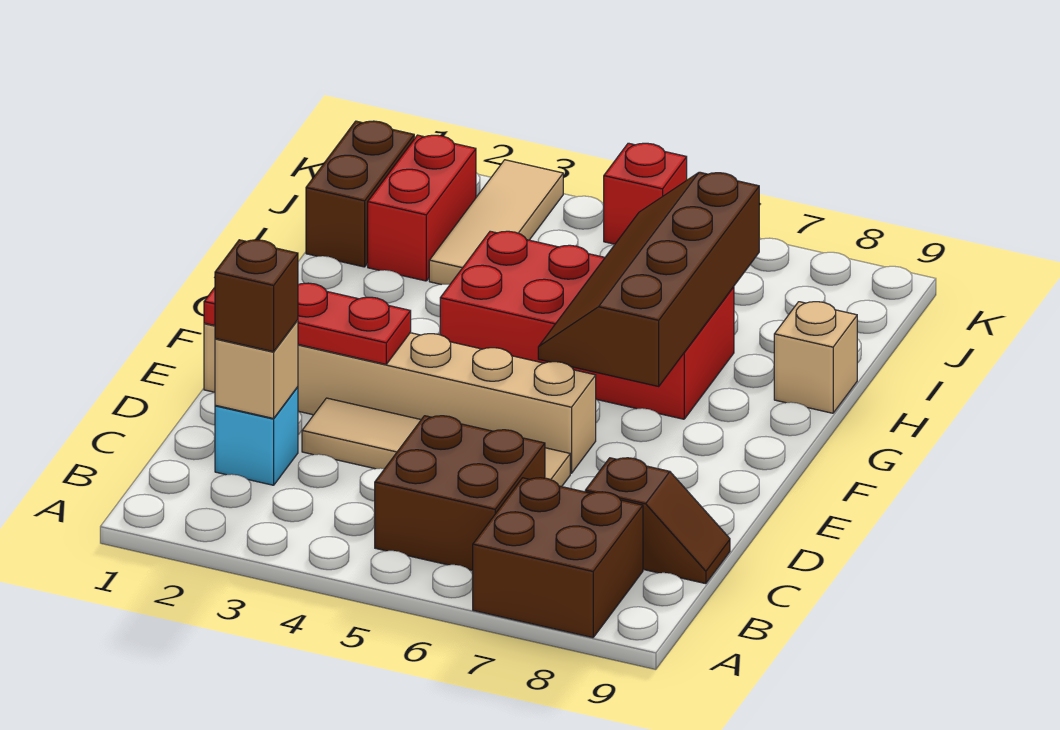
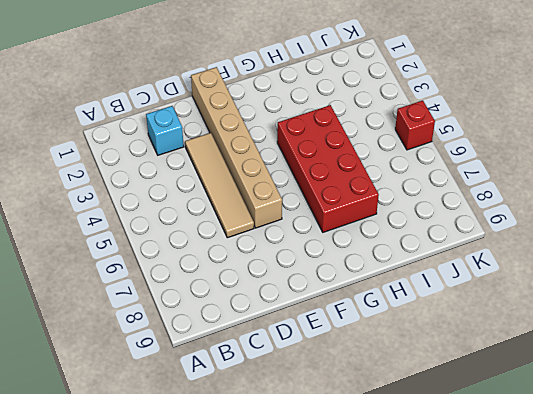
none -> brown 2x2 brick [473,478,643,638]
none -> brown 2x2 brick [375,416,545,570]
none -> brown 1x2 slope [585,458,730,584]

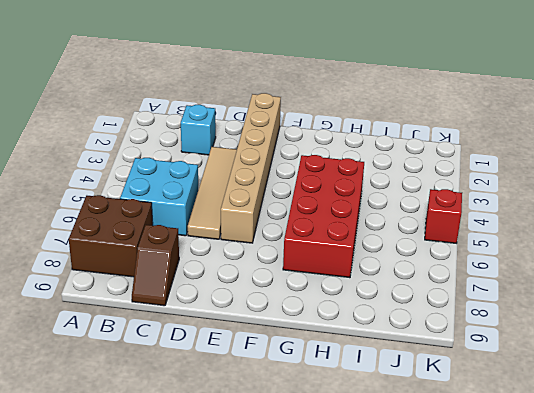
cyan 2x2 brick [120,158,198,236] -> brown 2x2 brick [375,416,545,570]
none -> tan 1x1 brick [774,302,857,413]
none -> brown 1x2 brick [306,121,414,267]
none -> red 1x2 brick [368,135,476,281]

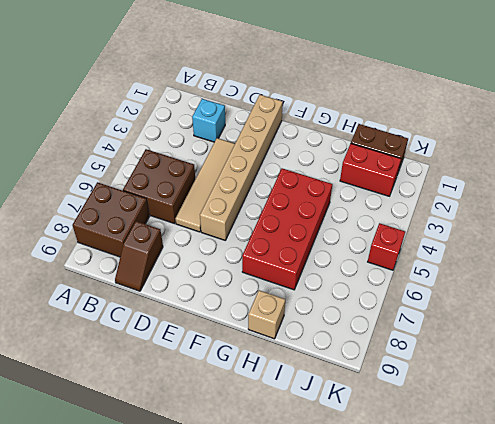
none -> tan 1x3 tile [429,160,563,285]
none -> tan 1x1 brick [215,320,298,418]
none -> red 1x3 plate [204,283,411,364]

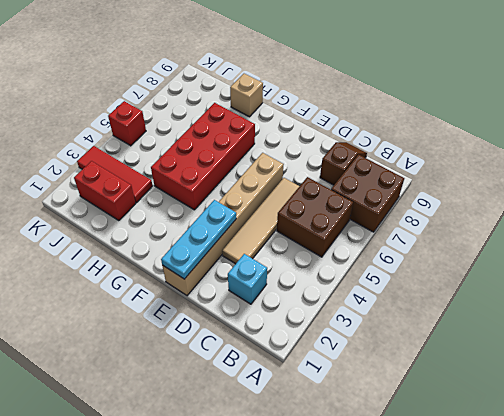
cyan 1x3 plate [161,200,236,279] -> red 1x3 plate [204,283,411,364]
red 1x3 tile [77,146,153,203] -> tan 1x3 tile [429,160,563,285]
none -> brown 1x2 brick [306,121,414,267]
none -> tan 1x1 brick [215,320,298,418]
none -> brown 2x4 slope [538,172,759,386]

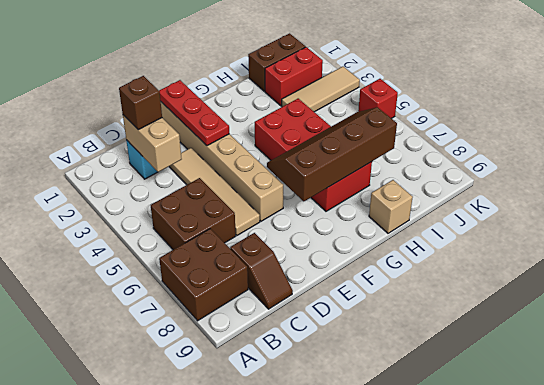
tan 1x2 brick [123,115,182,172] -> tan 1x1 brick [215,320,298,418]

